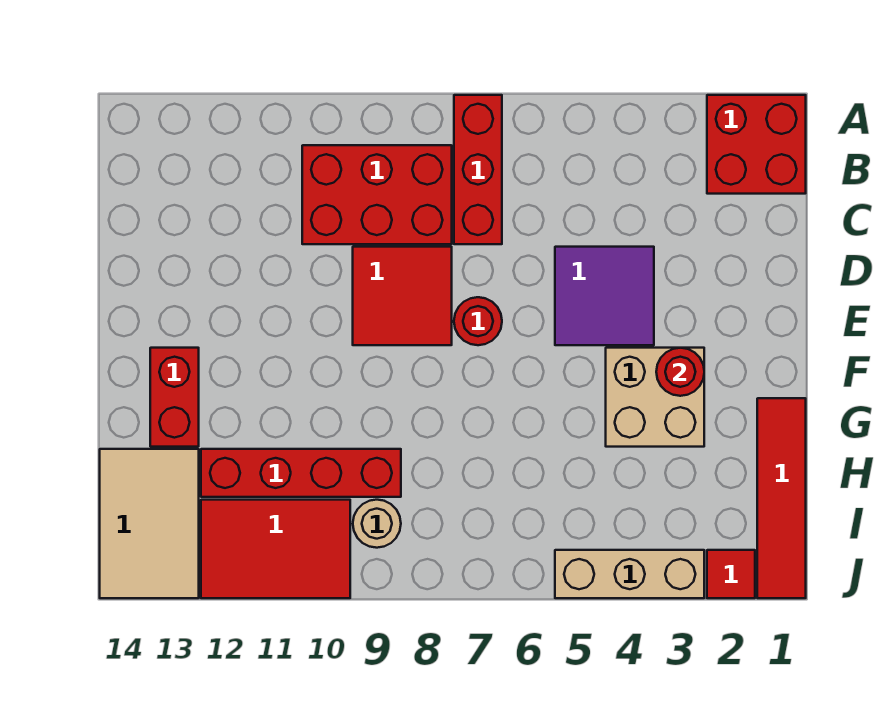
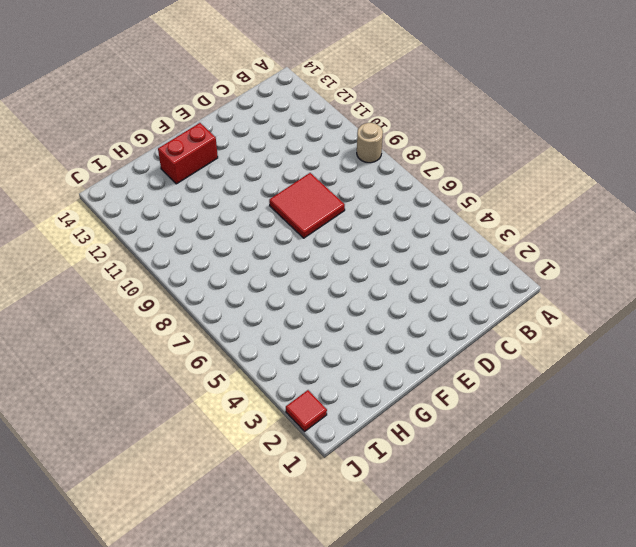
tan 1x1 round brick [357,123,383,163] -> tan 1x1 round brick moved to [353,500,401,548]
none -> red 2x2 brick [707,95,806,194]
none -> red 1x3 brick [454,95,502,244]
none -> red 2x3 brick [302,145,452,244]

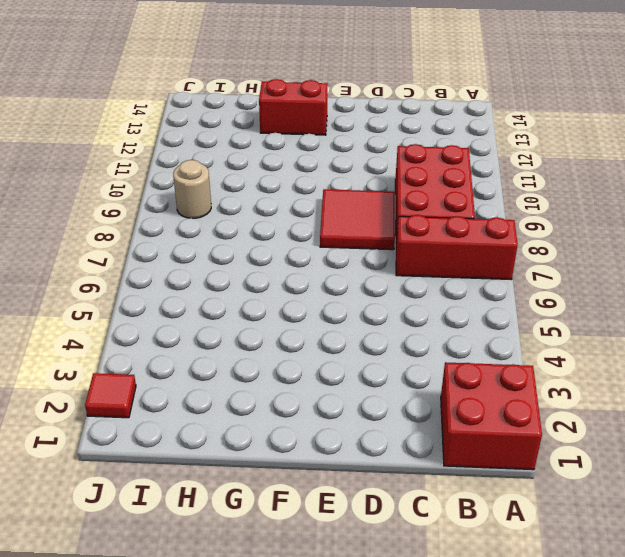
none -> purple 2x2 tile [555,247,654,345]
none -> red 1x1 round brick [454,297,502,345]
none -> tan 2x2 brick [606,348,704,447]

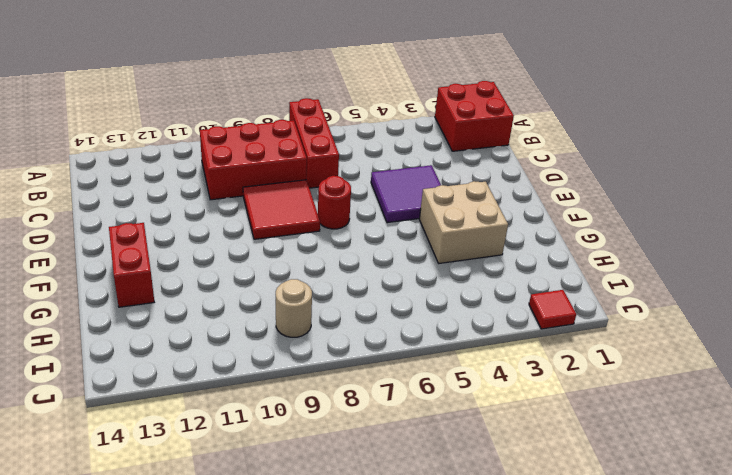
none -> red 1x4 tile [757,398,806,598]
none -> red 1x4 brick [201,449,401,497]
none -> tan 2x3 tile [100,449,199,598]

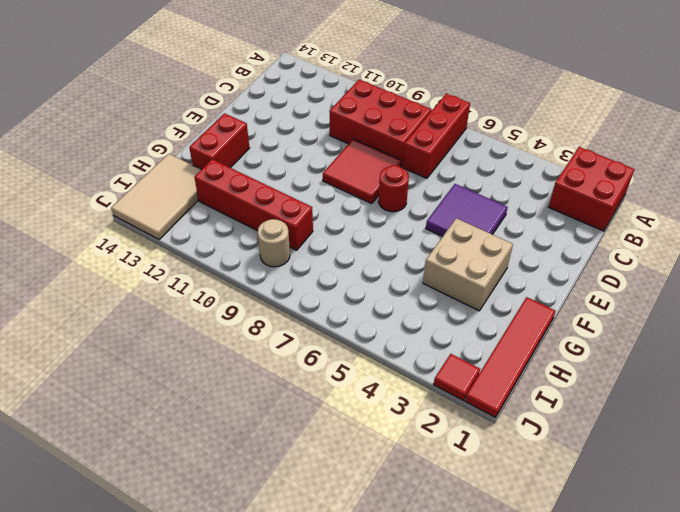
none -> red 2x3 tile [201,500,350,598]
none -> tan 1x3 brick [555,550,704,598]
none -> red 1x1 round brick [656,348,704,396]

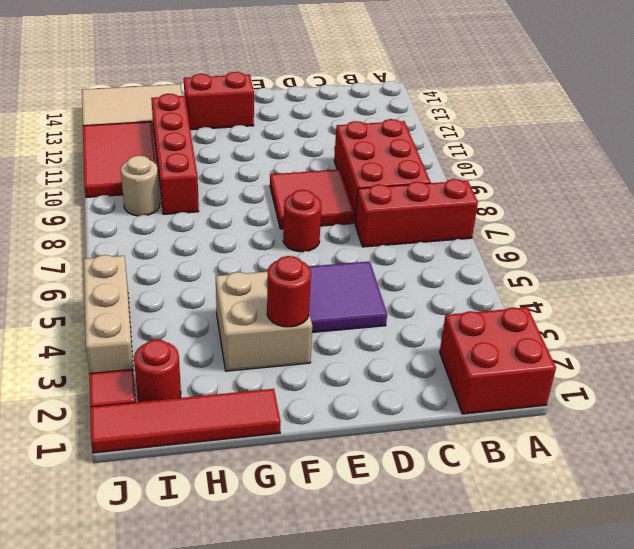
red 1x1 round brick [134,340,181,402] -> none

